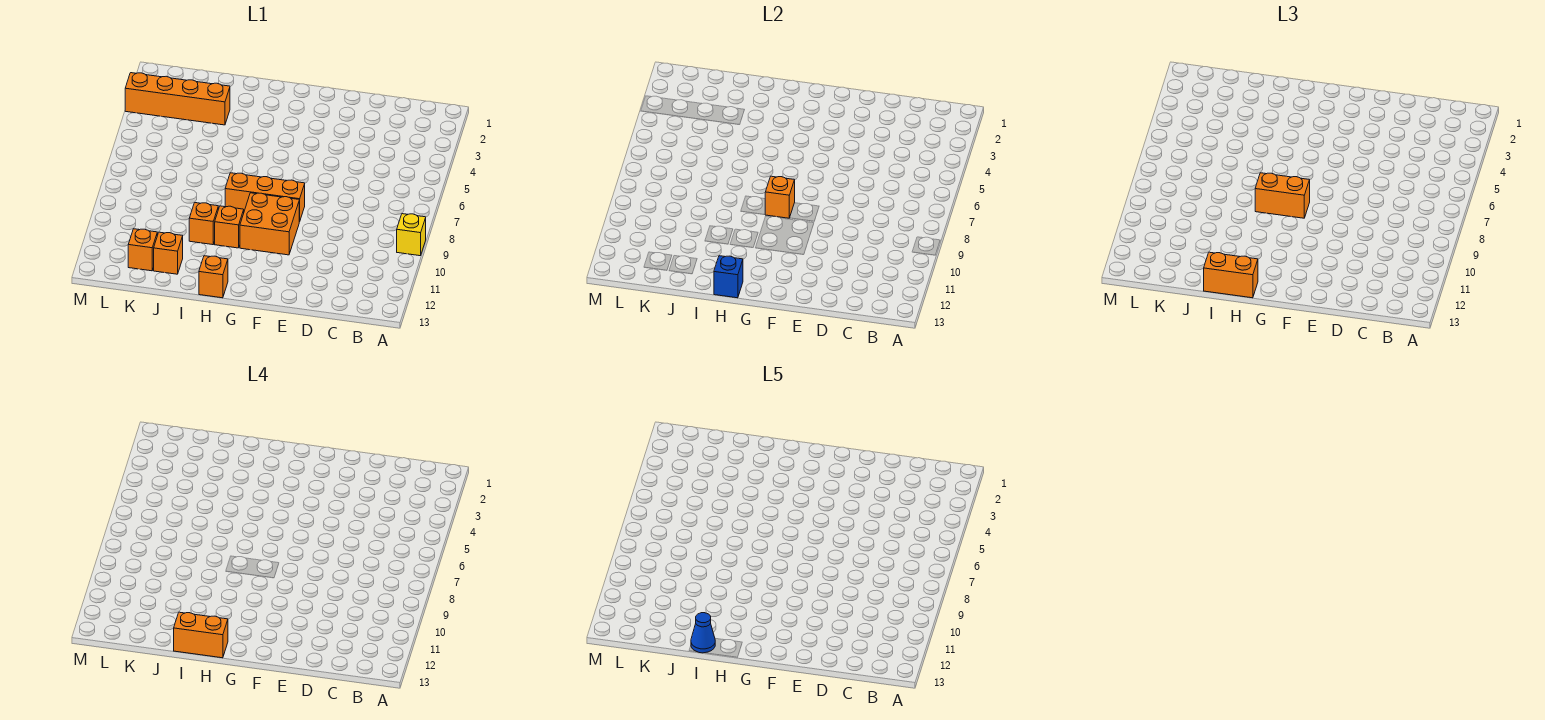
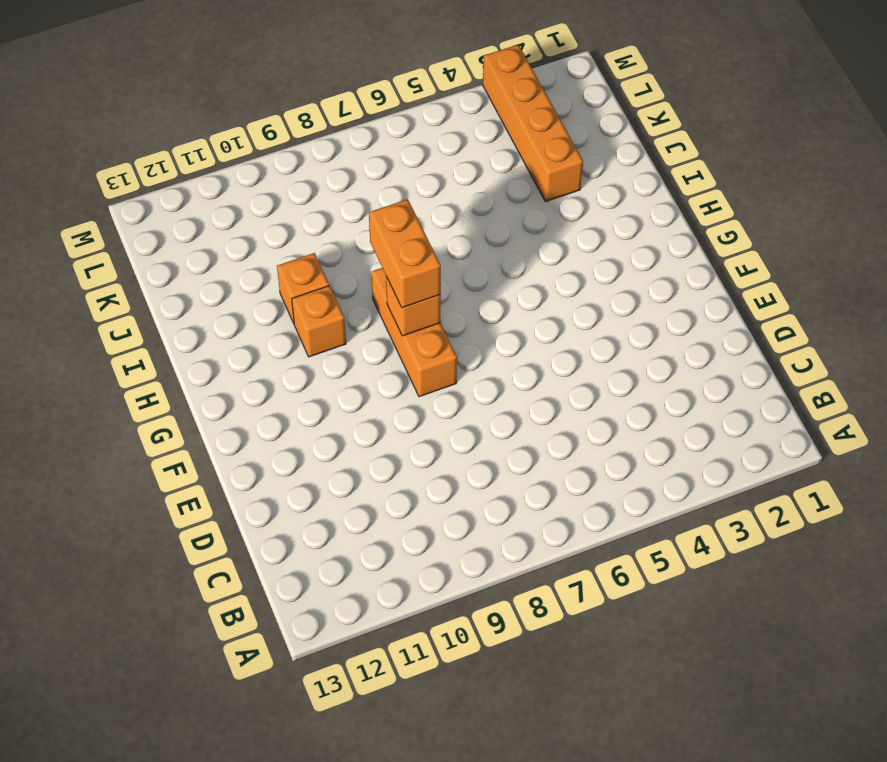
none -> yellow 1x1 brick [397,214,426,256]
none -> orange 2x2 brick [240,193,299,255]
none -> orange 1x1 brick [199,256,228,298]

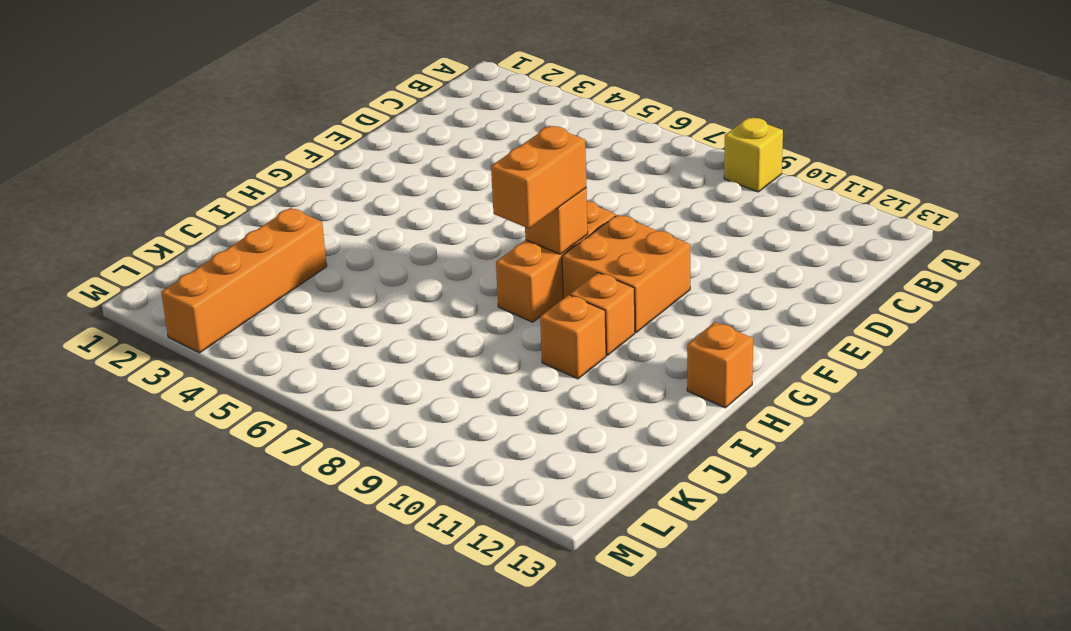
none -> orange 1x1 brick [154,232,183,274]
none -> orange 1x1 brick [128,229,157,271]
none -> blue 1x1 brick [714,256,743,298]

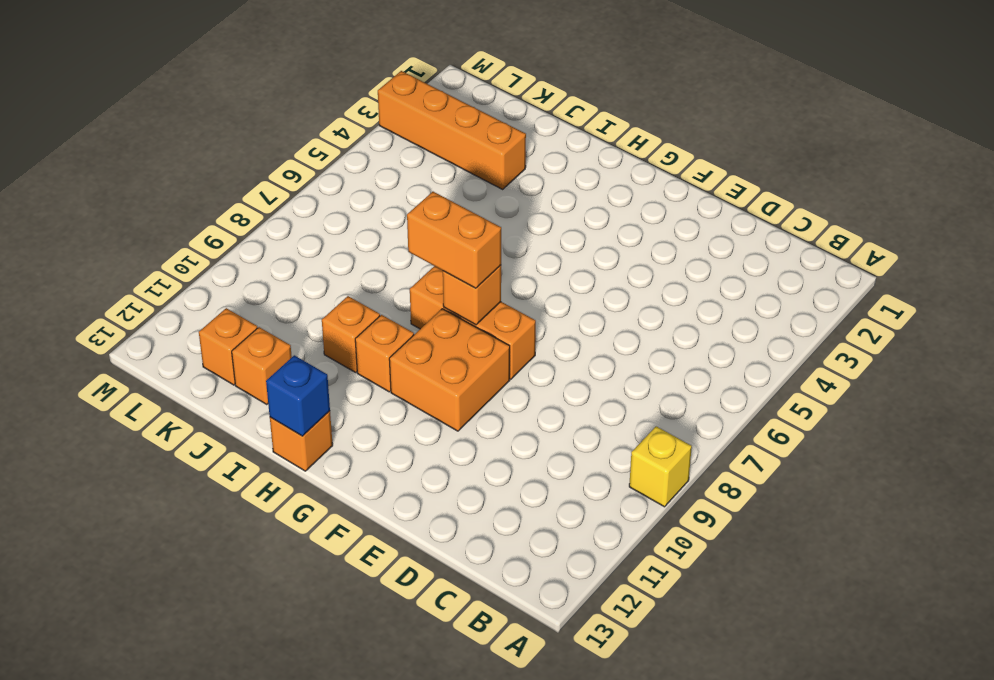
none -> orange 1x2 brick [1204,252,1258,298]
none -> orange 1x2 brick [174,612,228,658]
none -> blue 1x1 cone [691,613,715,653]

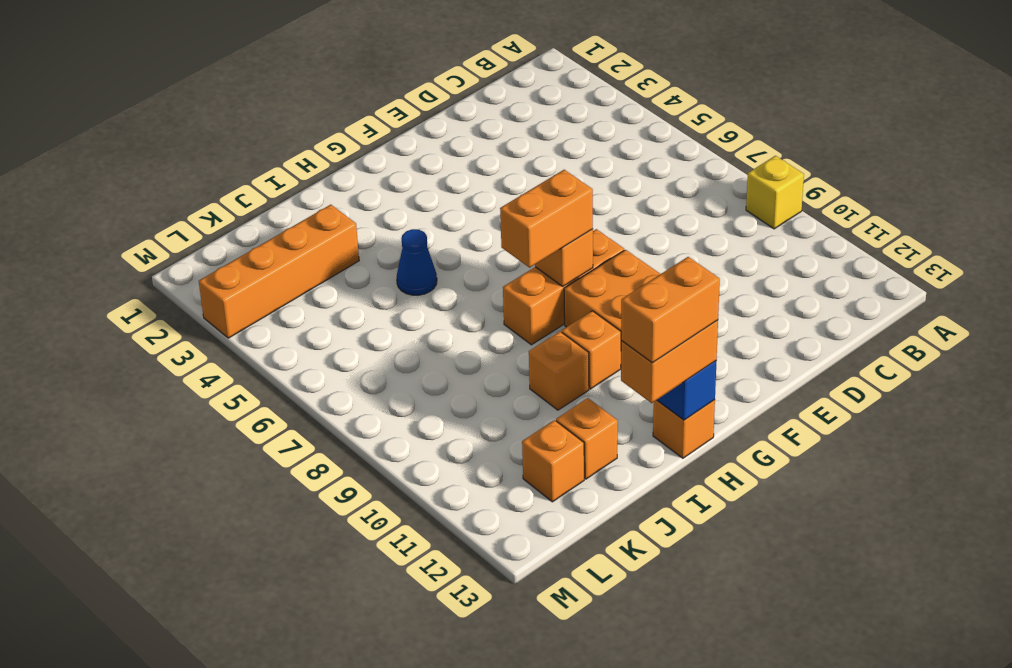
blue 1x1 cone [397,229,437,295] -> blue 1x1 cone moved to [691,613,715,653]

